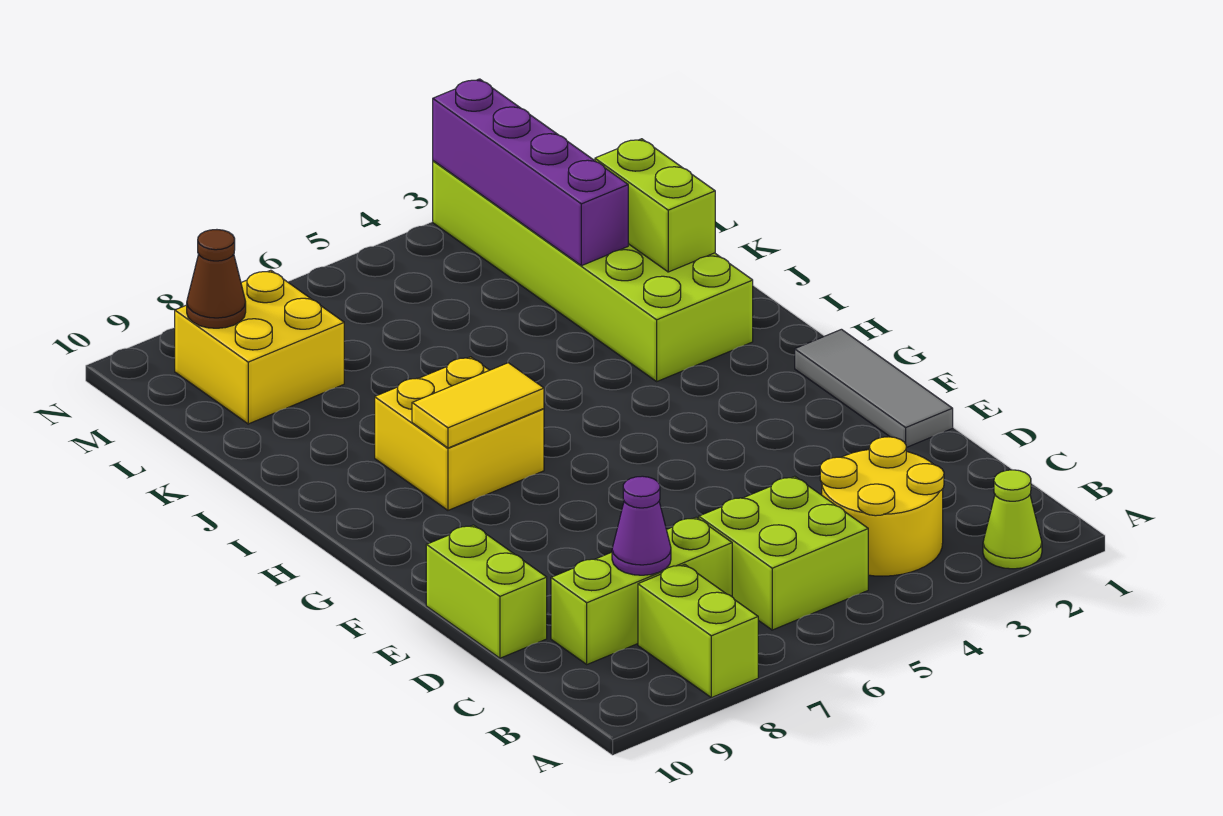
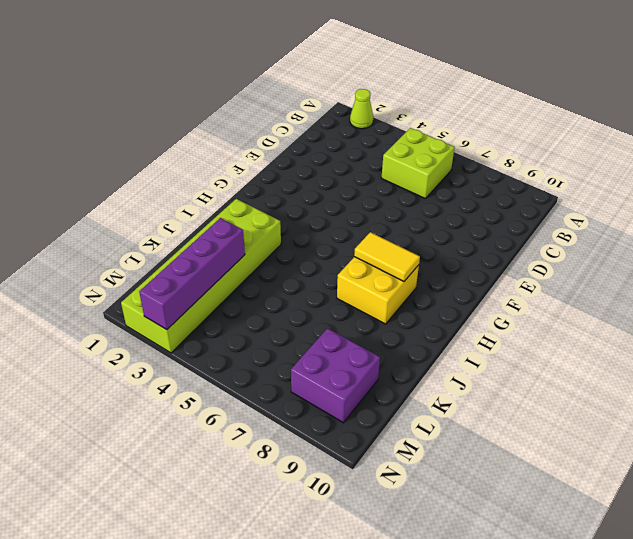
purple 2x2 brick [291,328,380,423] -> yellow 2x2 brick [175,270,344,424]
none -> lime 1x2 brick [638,564,758,698]
none -> yellow 2x2 round brick [820,437,944,576]
none -> lime 1x3 brick [551,517,732,664]

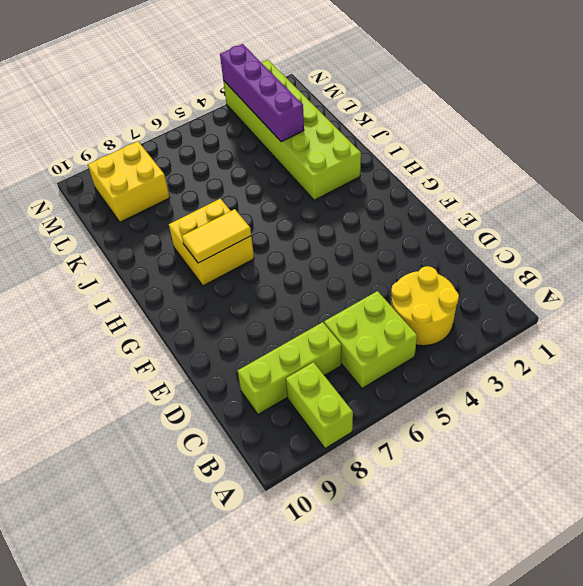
none -> lime 1x1 cone [983,470,1042,569]
none -> lime 1x2 brick [426,525,547,658]
none -> grey 1x3 tile [795,329,953,448]

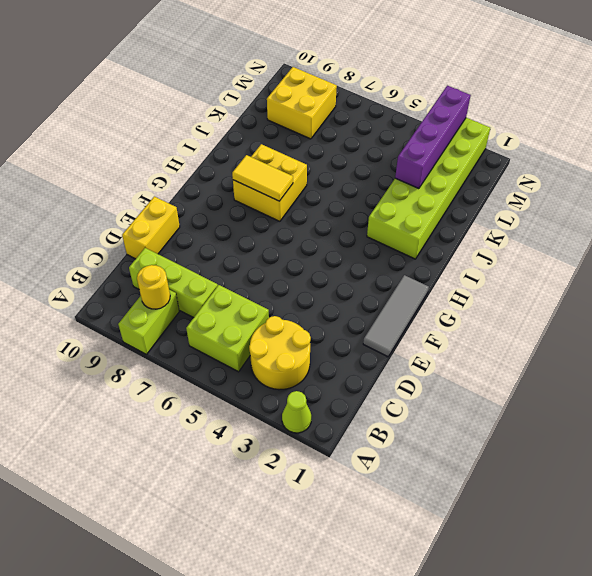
yellow 1x1 round brick [137,265,170,309] -> none
yellow 1x2 brick [122,196,180,259] -> lime 1x2 brick [426,525,547,658]
none -> purple 1x1 cone [612,476,671,575]
none -> lime 1x2 brick [595,139,715,272]
none -> brown 1x1 cone [187,230,246,328]

